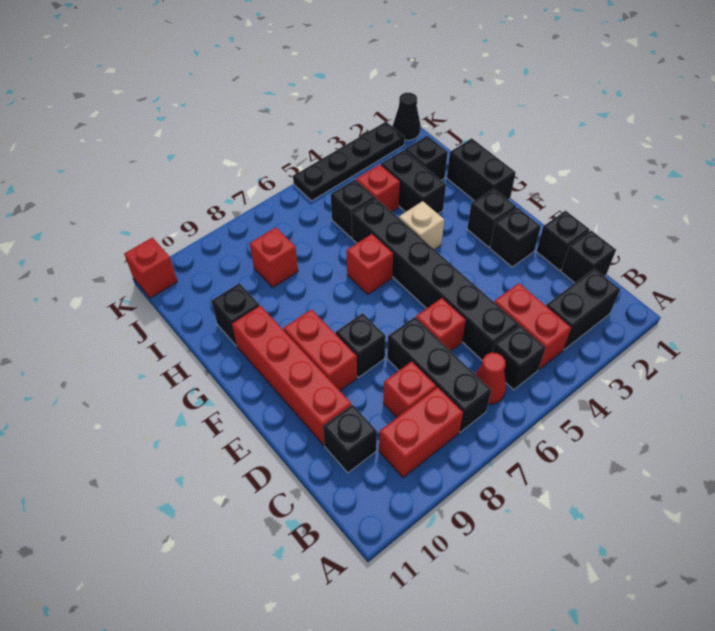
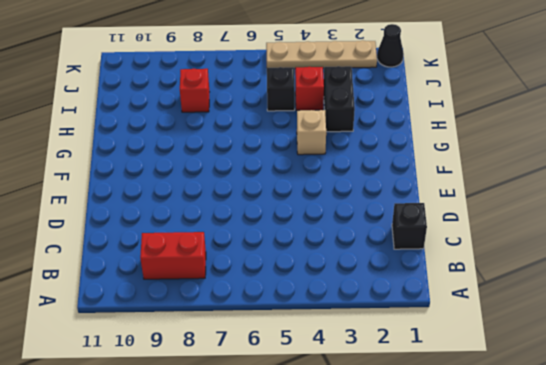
tan 1x4 plate [266,40,377,69] -> black 1x4 plate [293,122,405,201]
none -> black 1x2 brick [546,269,620,350]
none -> red 1x2 brick [494,283,571,369]
none -> black 1x1 brick [492,325,545,390]

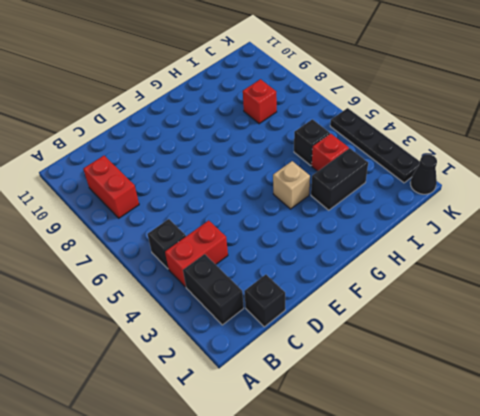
none -> red 1x1 cone [475,353,506,404]
none -> black 1x3 brick [387,317,492,432]
none -> black 1x6 brick [351,198,518,361]

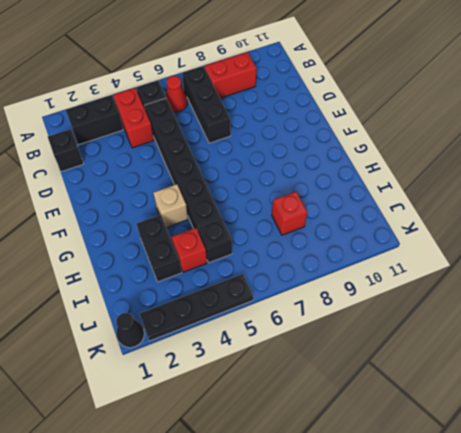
none -> red 1x1 brick [383,361,436,418]
none -> black 1x1 brick [323,405,377,473]
none -> black 1x1 brick [537,211,590,270]

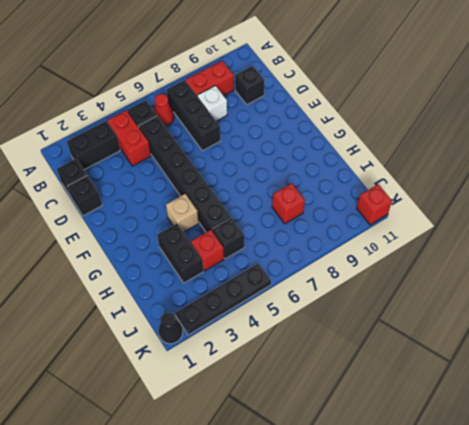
white 1x1 brick [197,86,227,121] -> red 1x1 brick [383,361,436,418]
none -> red 1x1 brick [416,298,466,351]
none -> red 1x4 brick [232,306,351,445]
none -> black 1x1 brick [490,207,541,267]

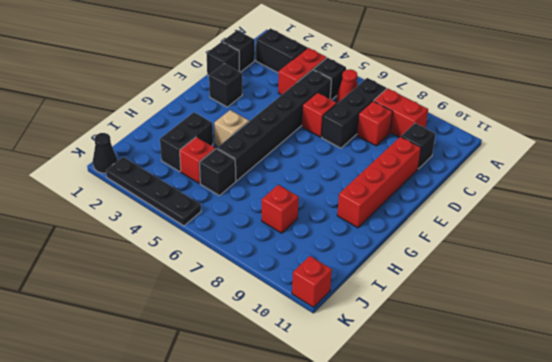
none -> black 1x1 brick [336,313,386,377]
none -> red 1x2 brick [284,309,357,391]
none -> black 1x1 brick [467,188,516,247]

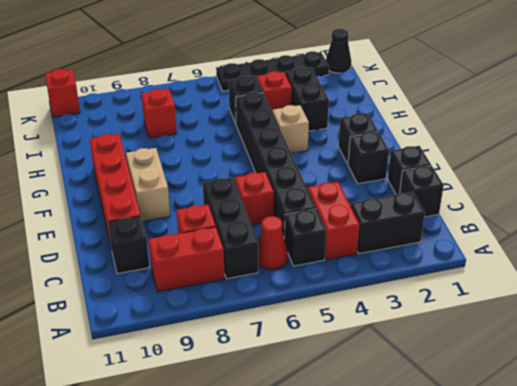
tan 1x2 brick [126,148,170,222] -> red 1x2 brick [284,309,357,391]
none -> black 1x1 brick [336,313,386,377]
none -> black 1x2 brick [447,138,516,201]
none -> red 1x1 brick [347,234,393,294]

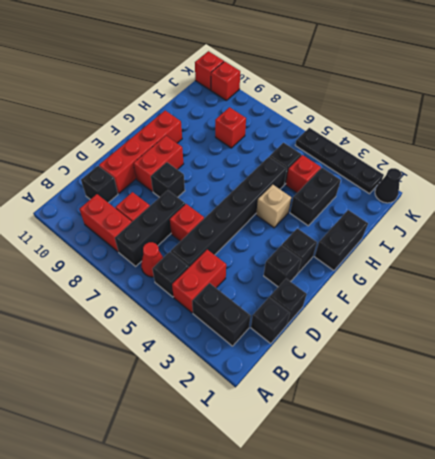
red 1x1 brick [211,61,240,100] -> red 1x1 brick moved to [347,234,393,294]
none -> black 1x1 brick [211,283,260,346]
none -> black 1x1 brick [405,136,448,180]

